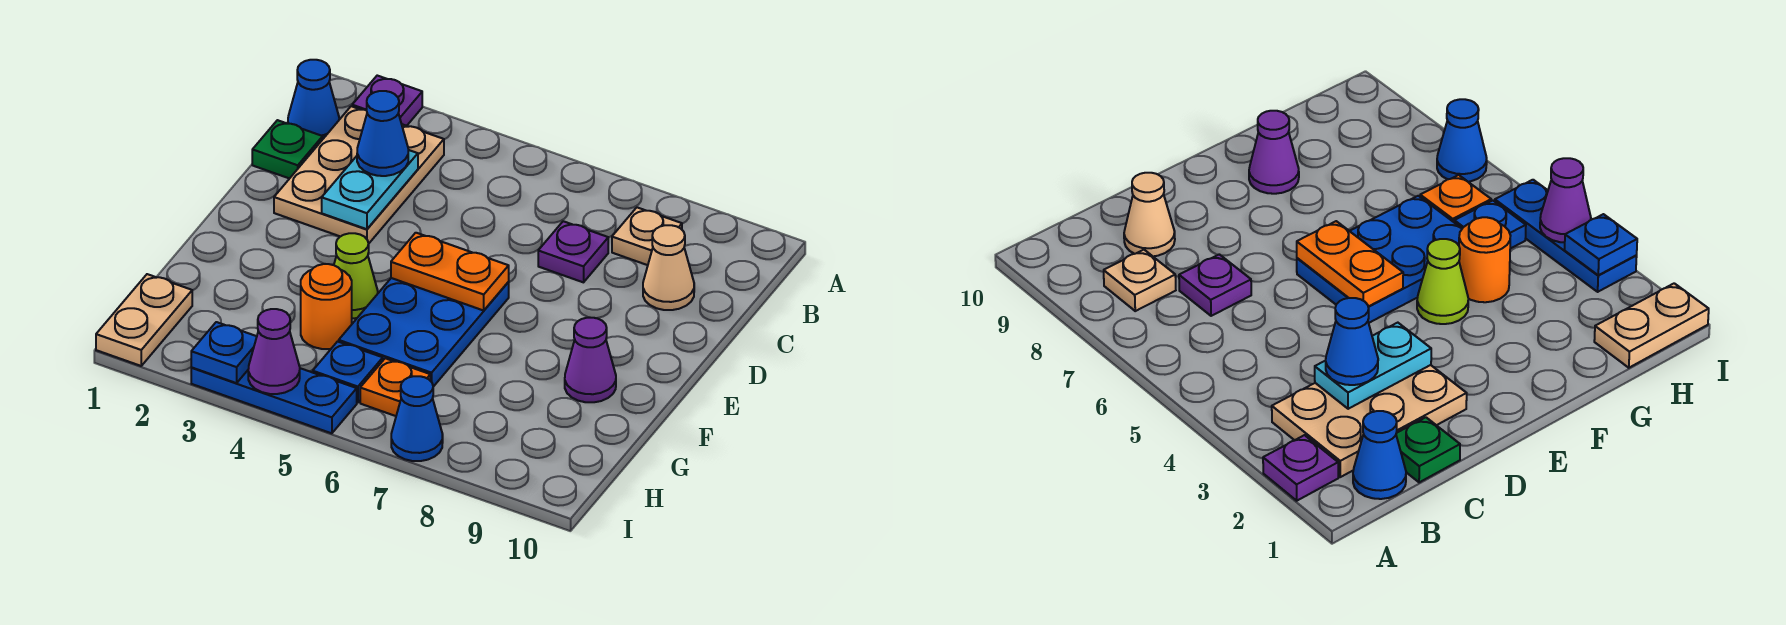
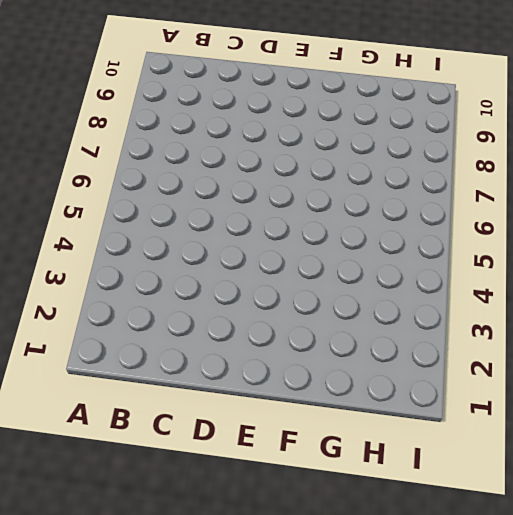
none -> purple 1x1 plate [352,76,422,126]
none -> blue 1x1 cone [288,60,339,139]
none -> tan 2x3 plate [274,106,444,243]

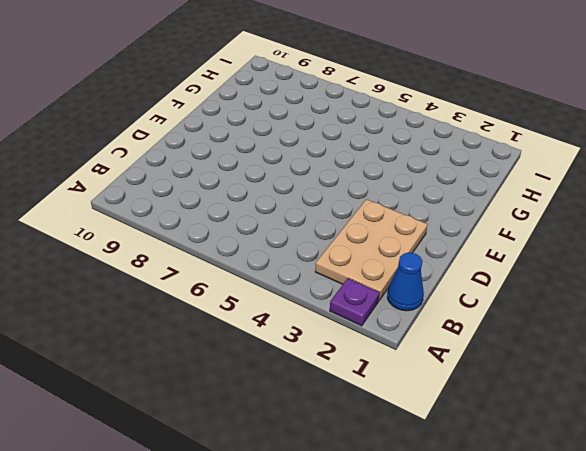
none -> tan 1x1 plate [612,207,682,265]
none -> green 1x1 plate [252,120,323,179]
none -> purple 1x1 plate [538,221,608,282]

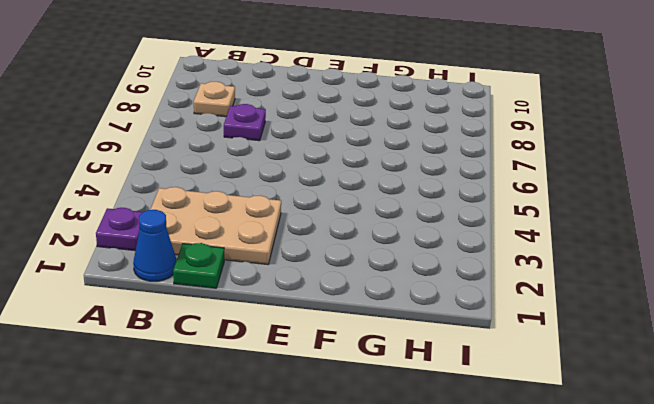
none -> tan 1x1 cone [643,225,694,310]
none -> blue 2x3 plate [339,278,509,387]
none -> lime 1x1 cone [334,233,378,318]

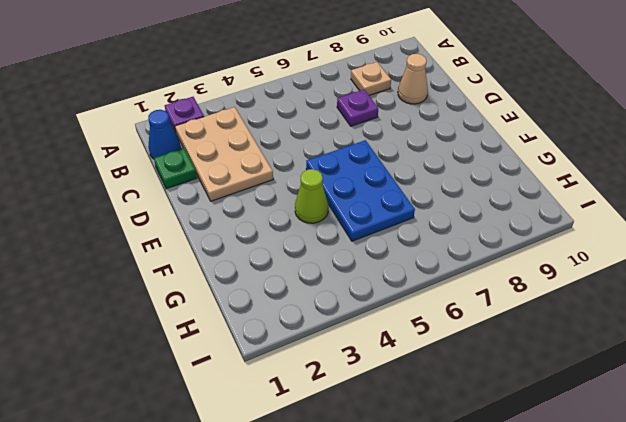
none -> purple 1x1 cone [565,318,616,402]
none -> orange 1x1 round brick [301,264,352,349]
none -> tan 1x2 plate [96,274,192,366]

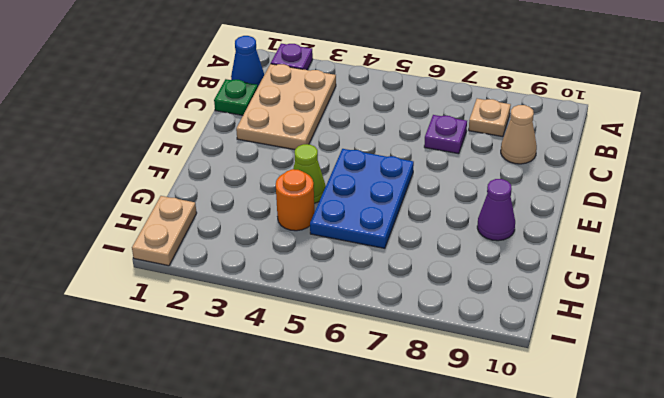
none -> blue 1x1 plate [313,341,383,403]
none -> orange 1x1 plate [360,358,430,416]
none -> blue 1x3 plate [191,368,357,433]

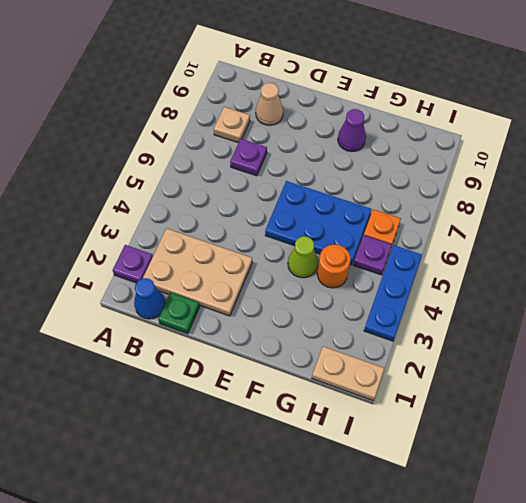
purple 1x1 plate [353,235,392,275] -> blue 1x1 plate [313,341,383,403]
none -> blue 1x1 cone [391,376,443,461]
none -> cyan 1x2 plate [322,150,418,229]
none -> orange 1x2 plate [391,233,509,310]

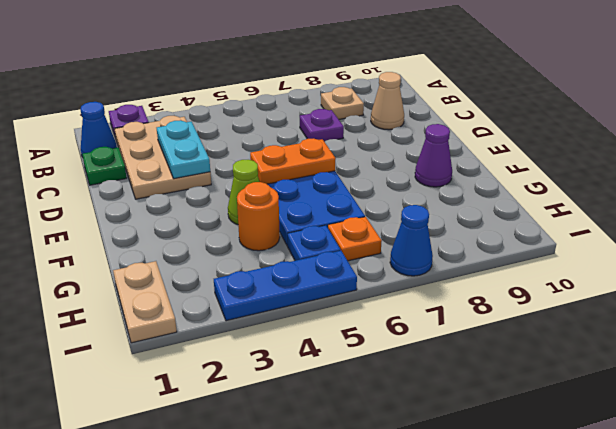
none -> blue 1x1 plate [191,322,257,383]
none -> purple 1x1 cone [248,309,300,394]
none -> blue 1x1 cone [357,91,408,176]

